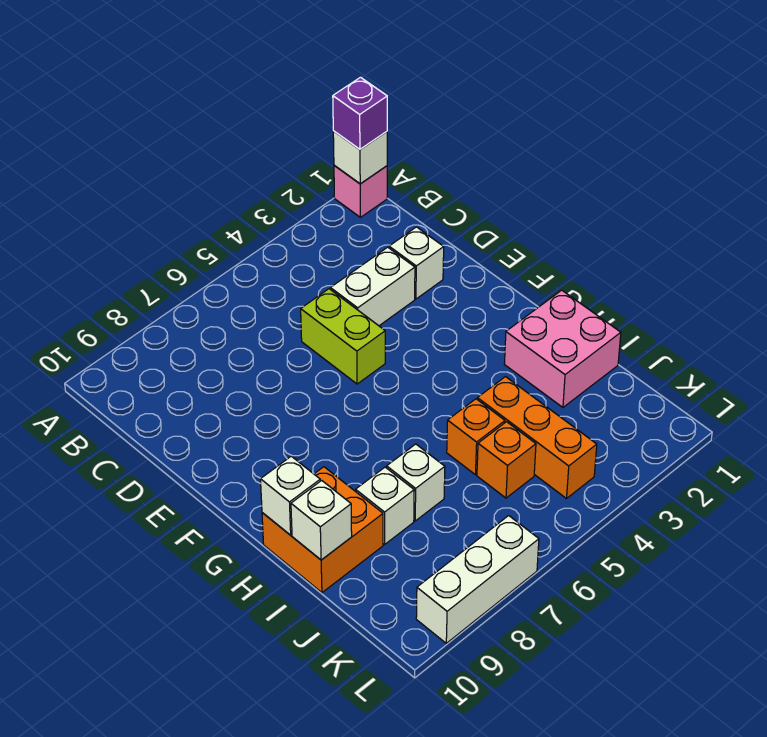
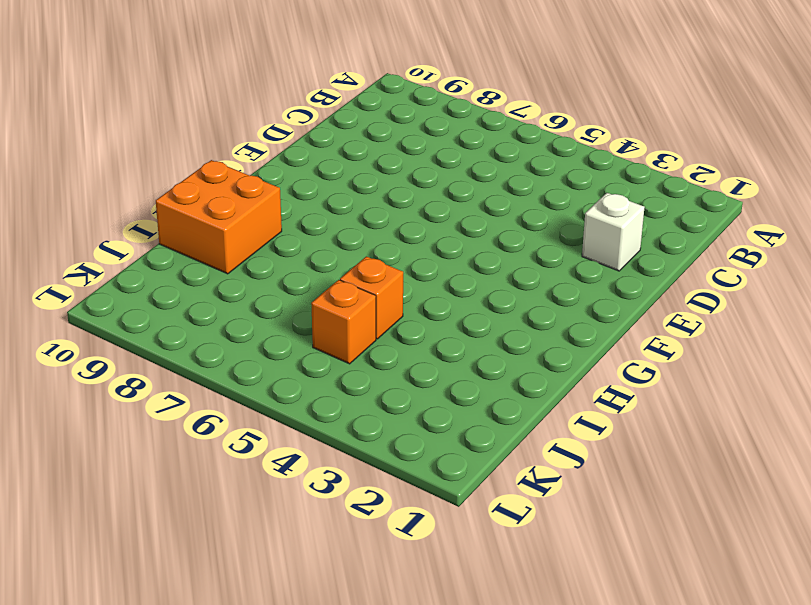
none -> pink 1x1 brick [334,166,387,217]
none -> white 1x2 brick [330,247,415,326]
none -> lime 1x2 brick [301,289,385,384]

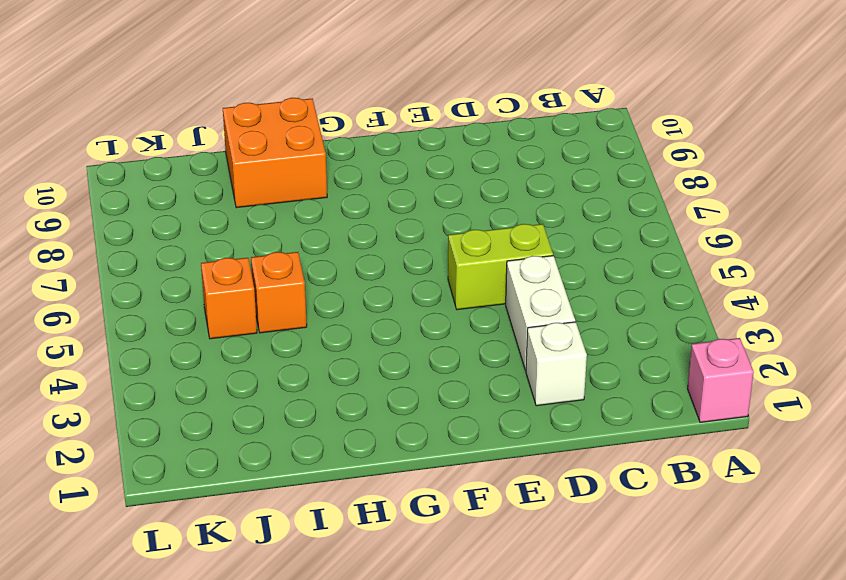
none -> pink 2x2 brick [504,290,621,407]
none -> orange 1x3 brick [477,377,597,499]
none -> white 1x1 brick [387,444,445,521]

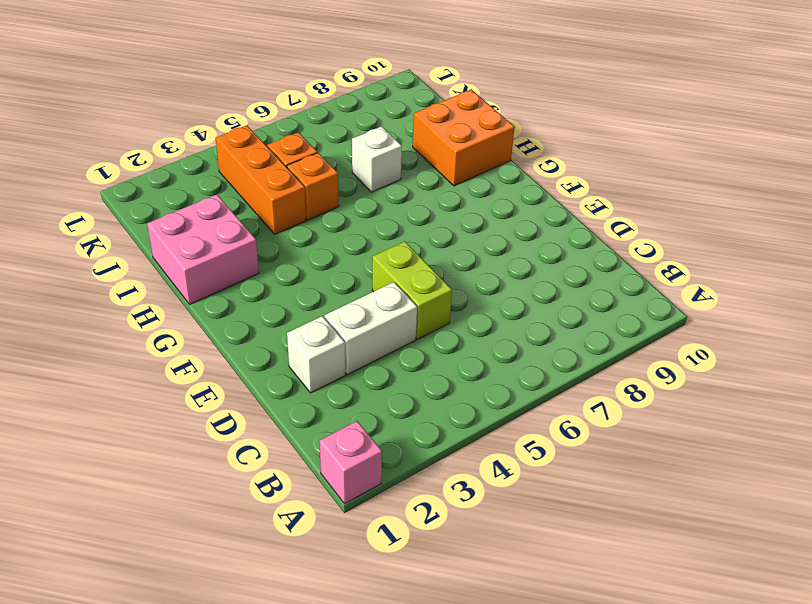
none -> white 1x1 brick [356,467,414,544]
none -> white 1x3 brick [416,516,539,643]
none -> white 1x1 brick [333,131,387,184]

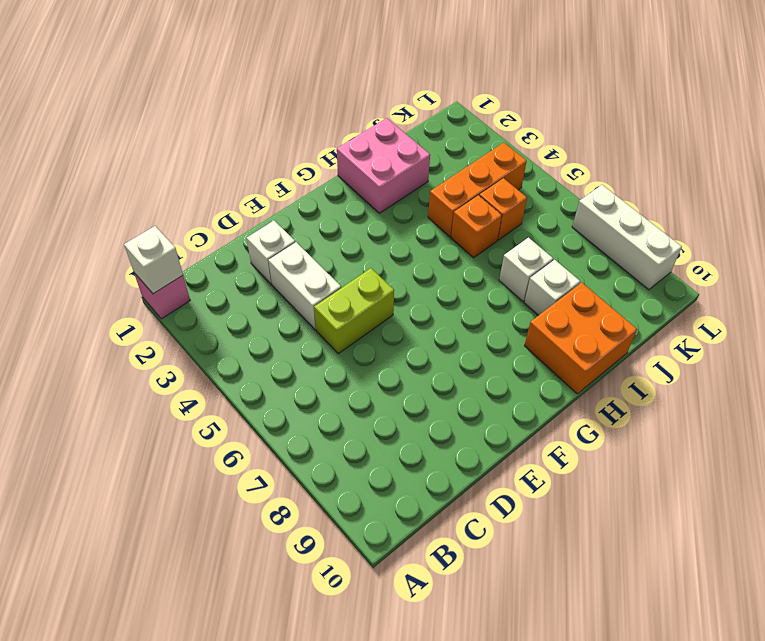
none -> white 1x1 brick [261,456,320,535]
none -> white 1x1 brick [291,481,352,560]
none -> purple 1x1 brick [333,77,387,149]

